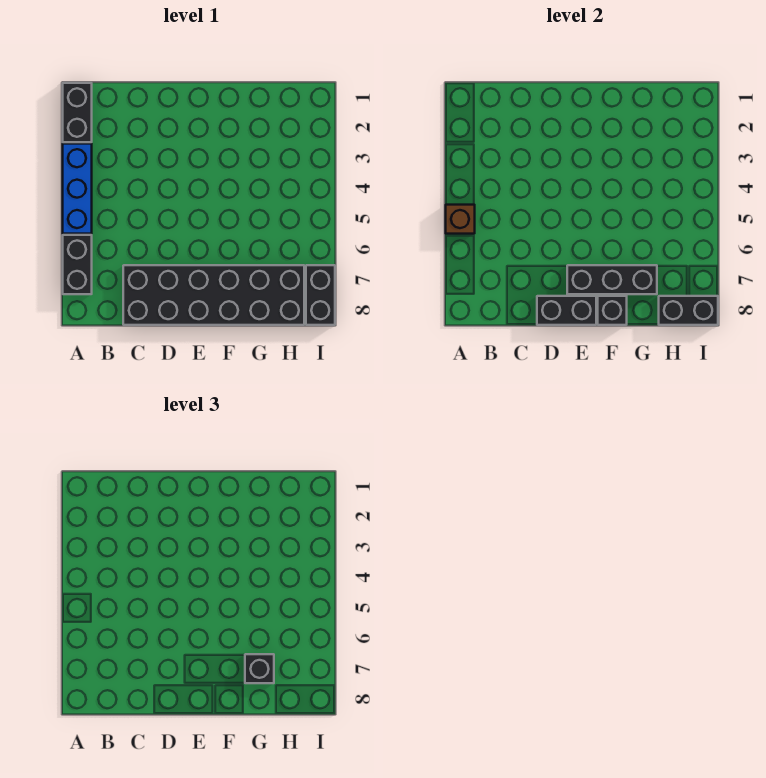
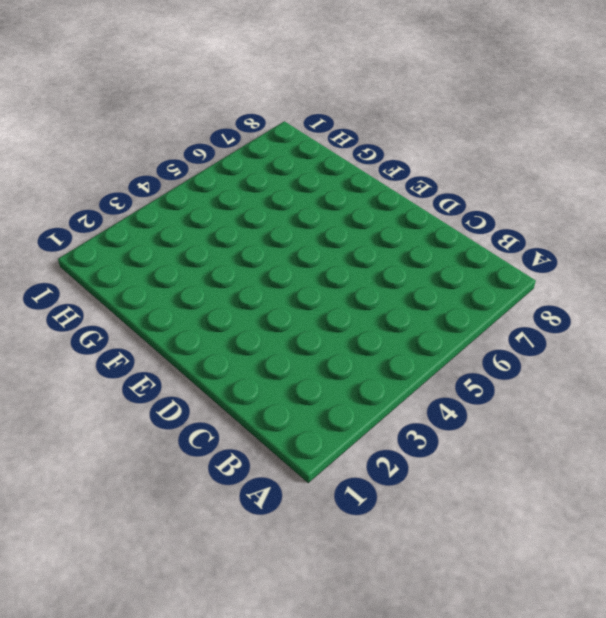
none -> black 1x2 brick [63,83,92,142]
none -> blue 1x3 brick [63,144,92,234]

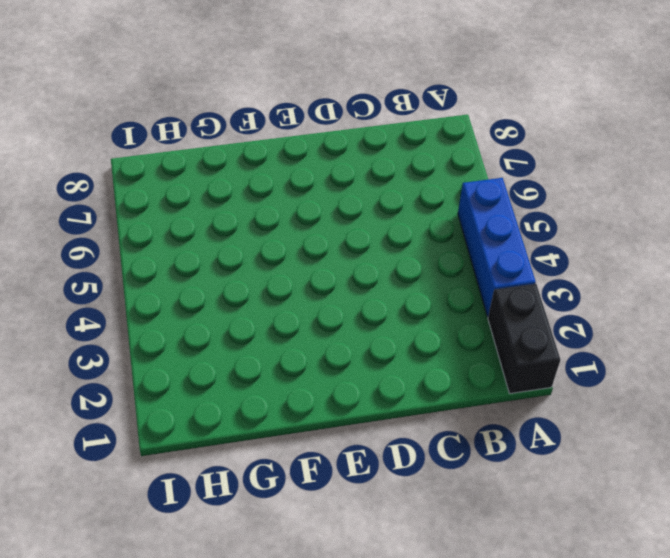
none -> black 1x2 brick [63,235,92,294]
none -> black 2x6 brick [123,265,304,325]

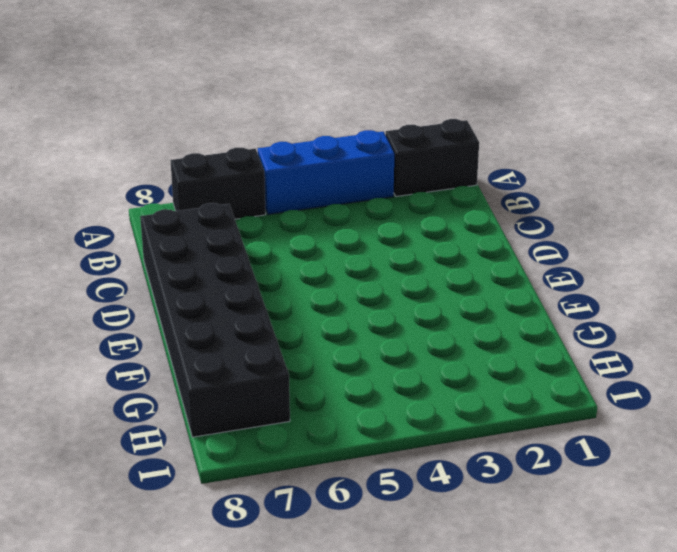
none -> black 1x2 brick [306,265,335,325]
none -> brown 1x1 brick [446,205,475,234]

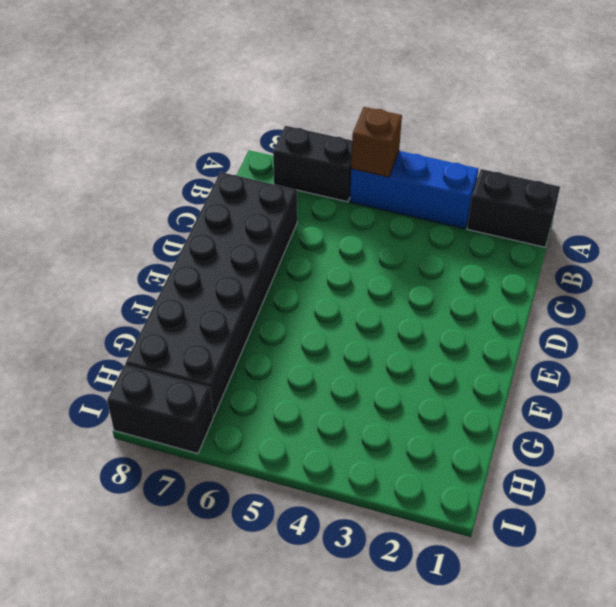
none -> black 1x2 brick [537,296,596,325]
none -> black 1x3 brick [567,265,657,294]

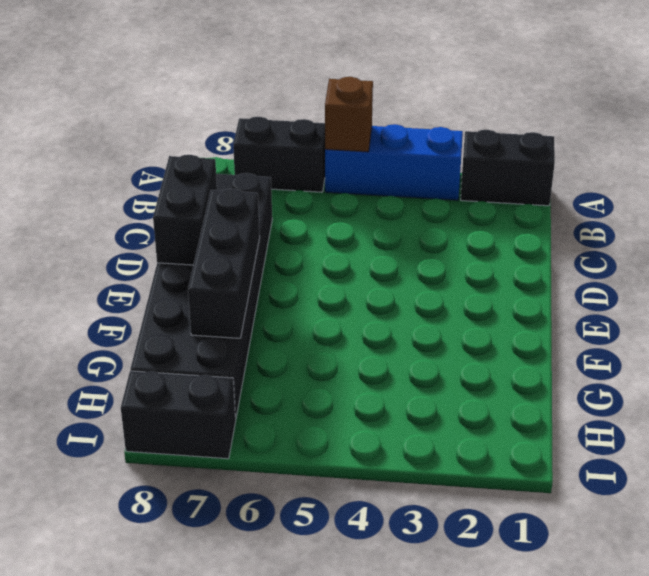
none -> black 1x1 brick [598,296,627,325]
none -> black 1x2 brick [659,296,718,325]

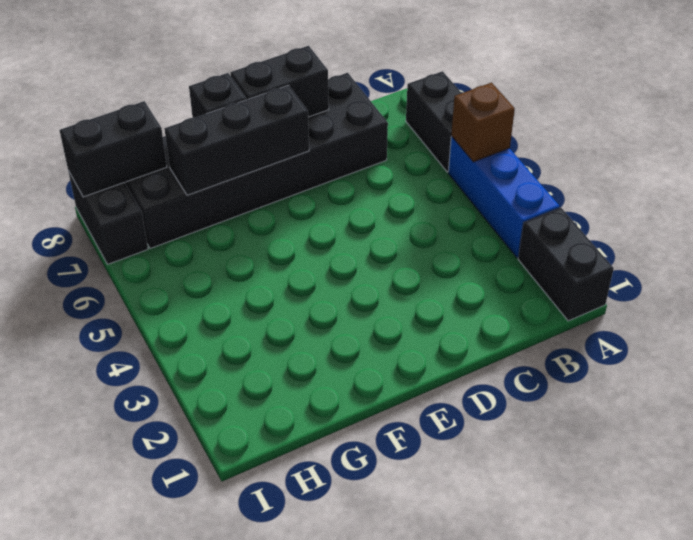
none -> black 1x1 brick [245,654,274,683]

